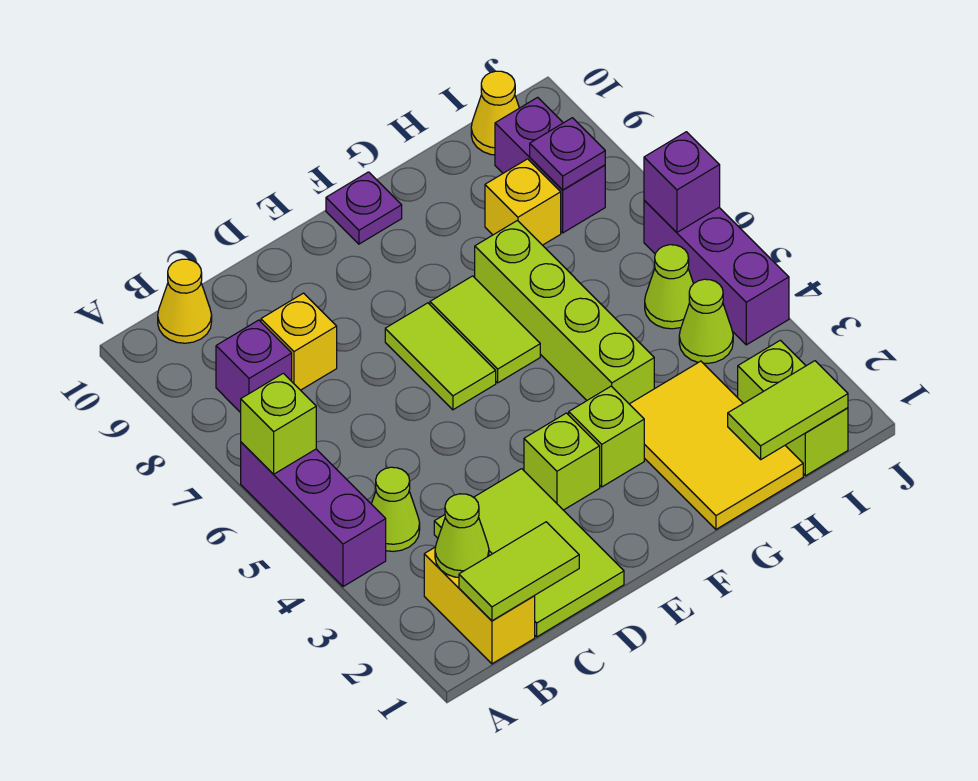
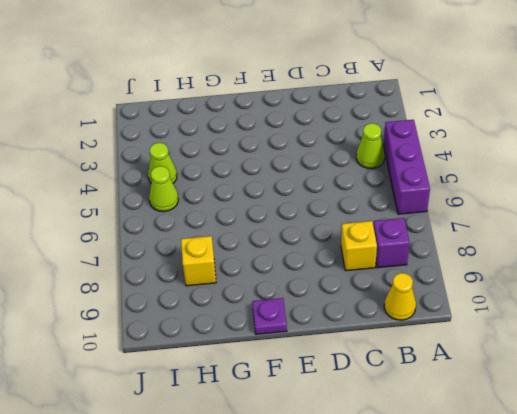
none -> yellow 1x2 brick [424,547,535,664]
none -> lime 2x3 tile [434,469,624,637]
none -> lime 1x1 brick [524,413,600,510]

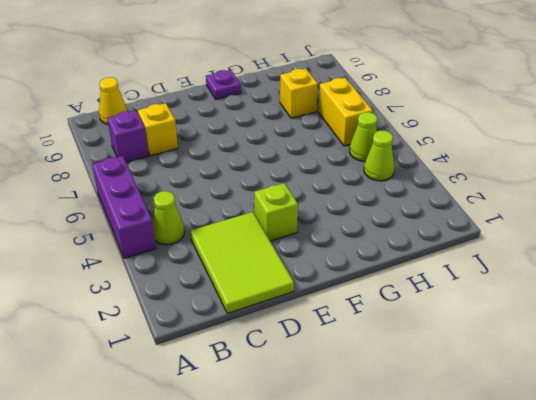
yellow 1x2 brick [318,78,373,146] -> yellow 1x2 brick moved to [424,547,535,664]
none -> lime 1x2 tile [385,303,496,410]
none -> lime 1x1 brick [569,386,644,487]
none -> lime 1x2 tile [430,276,540,383]

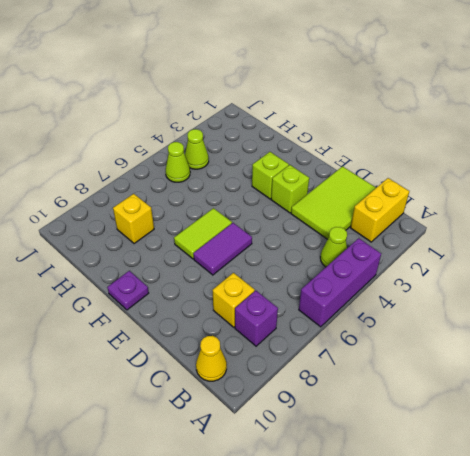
purple 1x2 tile [193,223,252,275] -> lime 1x2 tile [385,303,496,410]
none -> yellow 2x3 tile [630,361,803,529]
none -> lime 1x4 brick [475,221,654,404]
none -> lime 1x2 brick [738,340,848,476]

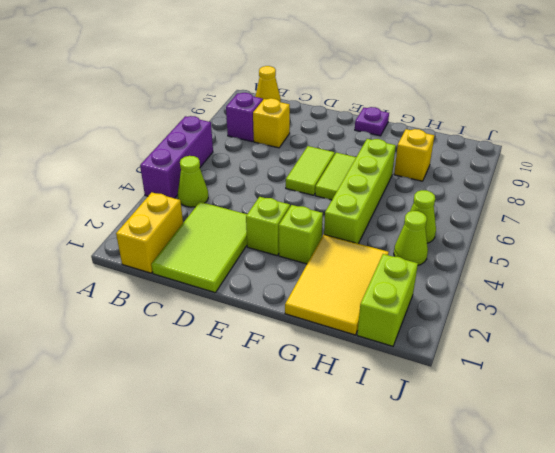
none -> purple 1x2 brick [495,97,605,233]
none -> yellow 1x1 cone [471,71,519,155]
none -> purple 1x3 brick [644,200,789,345]

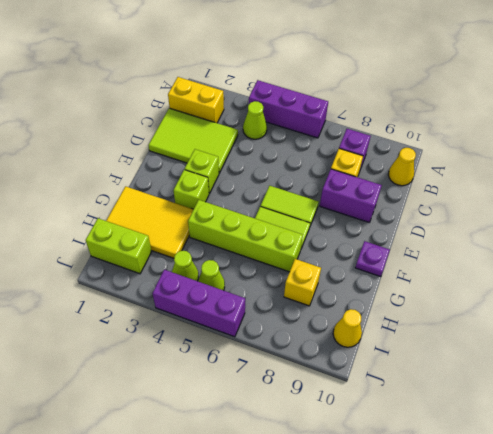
purple 1x2 brick [320,169,382,222] -> purple 1x2 brick moved to [495,97,605,233]
none -> lime 1x1 brick [241,373,316,474]
none -> lime 1x2 tile [459,522,579,621]
none -> lime 1x1 cone [435,494,489,577]

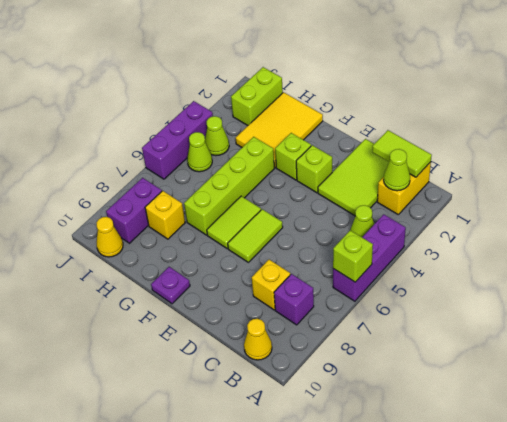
none -> lime 1x2 tile [728,361,848,459]
none -> purple 1x1 plate [530,118,605,190]
none -> purple 1x1 brick [644,132,720,232]

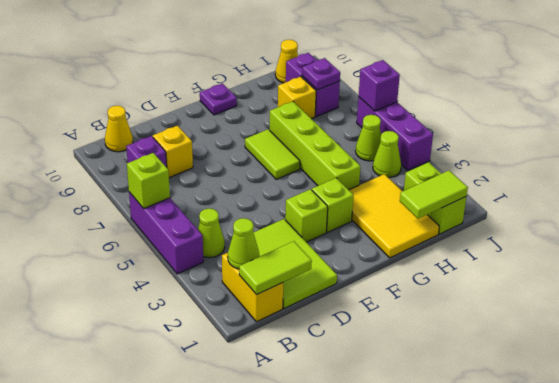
none -> lime 1x2 tile [385,303,496,410]

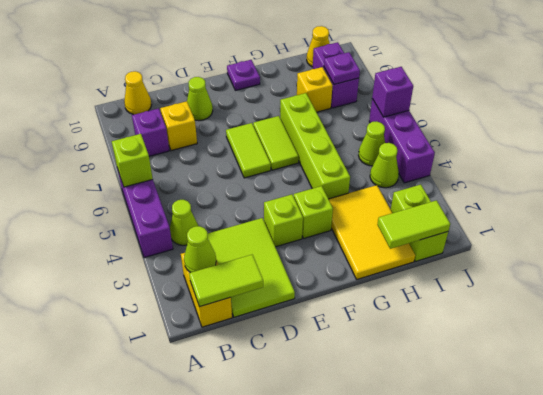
lime 1x1 cone [187,77,213,120] -> none

